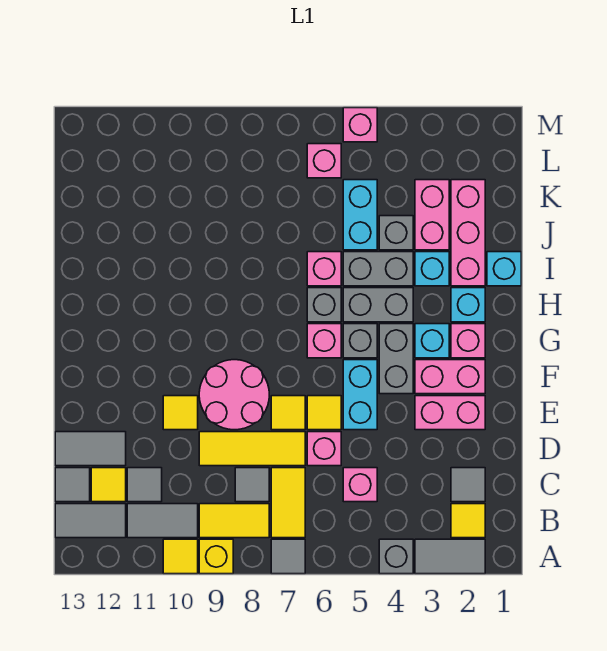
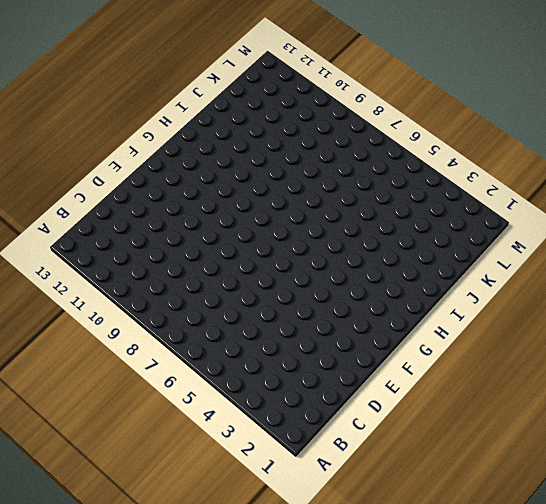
none -> grey 1x2 tile [415,539,485,574]
none -> grey 1x1 brick [379,539,413,574]
none -> grey 1x1 tile [271,539,305,574]
none -> yellow 1x1 brick [199,539,233,574]

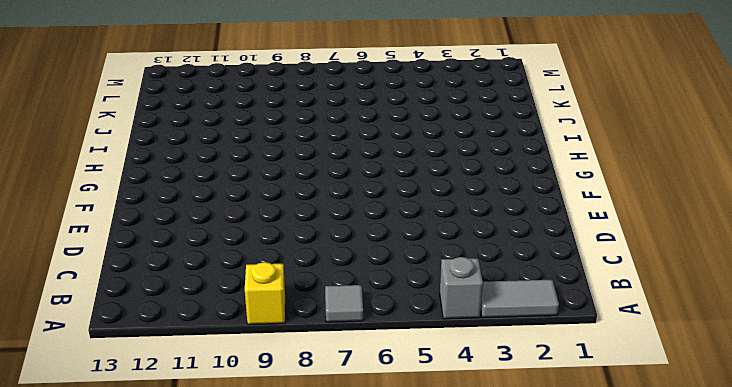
none -> yellow 1x1 tile [163,539,198,574]
none -> yellow 1x1 tile [451,504,485,538]
none -> yellow 1x2 tile [271,468,305,538]
none -> yellow 1x2 tile [199,504,269,538]

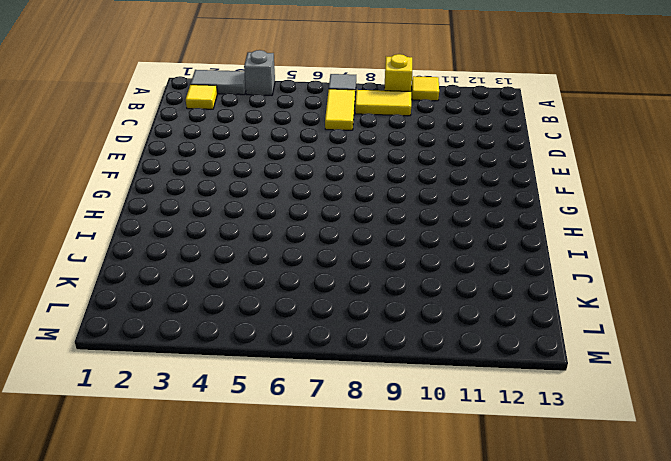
none -> grey 1x2 tile [127,504,198,538]
none -> grey 1x2 tile [55,504,126,538]
none -> grey 1x1 tile [451,468,485,502]
none -> pink 1x1 brick [343,468,377,502]

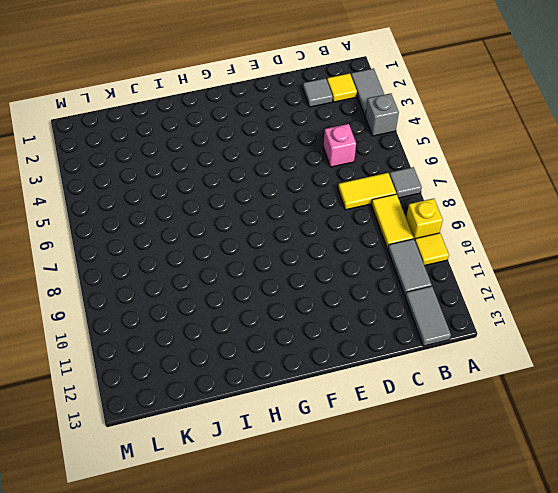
none -> grey 1x1 tile [235,468,269,502]
none -> grey 1x1 tile [127,468,162,502]
none -> yellow 1x1 tile [91,468,126,502]
none -> grey 1x1 tile [55,468,90,502]

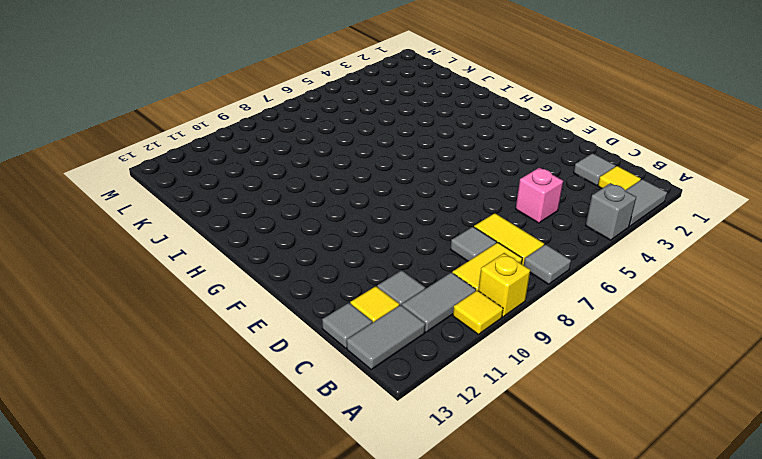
none -> pink 1x1 brick [307,432,341,466]
none -> yellow 1x3 tile [199,432,305,466]
none -> grey 1x2 tile [55,432,126,466]
none -> pink 1x2 brick [415,396,485,430]

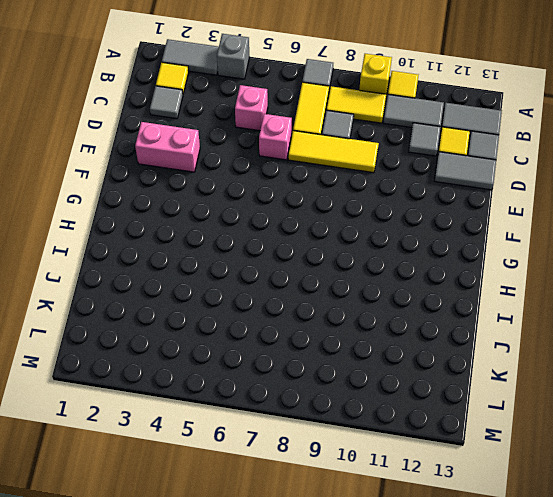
none -> cyan 1x2 brick [343,360,377,430]
none -> yellow 1x1 tile [307,396,341,430]
none -> yellow 1x1 tile [271,396,305,430]
none -> pink 2x2 round brick [199,360,269,430]

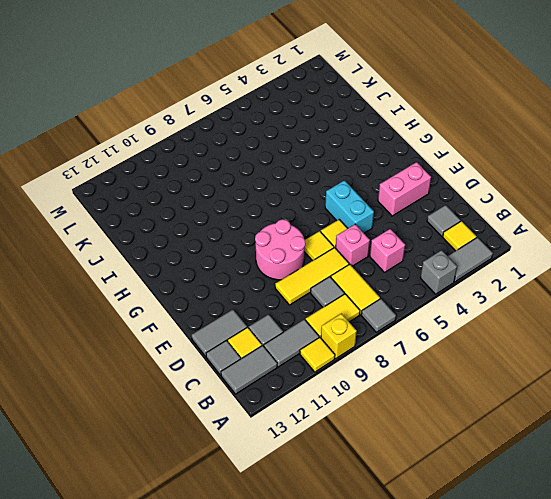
none -> yellow 1x1 tile [163,396,198,430]
none -> pink 1x2 brick [415,360,485,394]
none -> grey 1x2 brick [379,324,413,394]
none -> pink 1x1 brick [451,324,485,358]

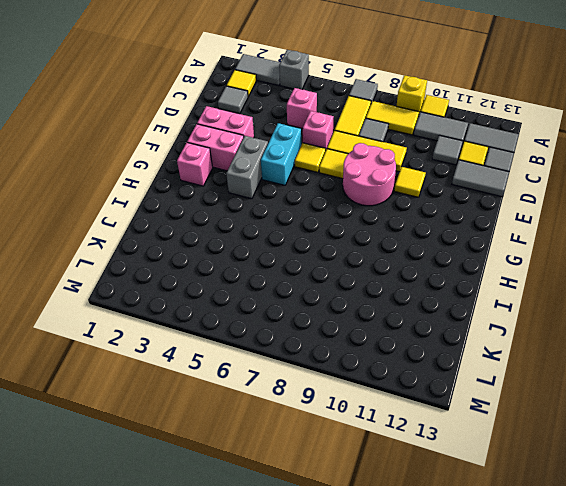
none -> cyan 1x1 brick [415,324,449,358]
none -> grey 1x1 brick [343,324,377,358]
none -> pink 1x1 brick [307,324,341,358]
none -> cyan 1x1 brick [451,288,485,322]

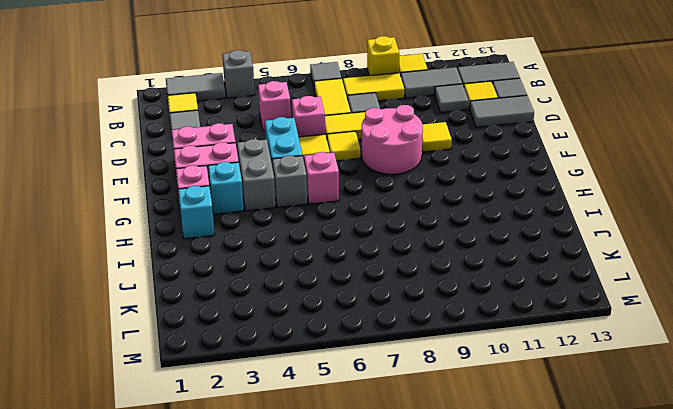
none -> grey 1x2 brick [343,288,413,322]
none -> grey 1x1 brick [307,288,341,322]
none -> cyan 1x1 brick [487,252,521,286]
none -> pink 1x3 brick [451,180,485,286]

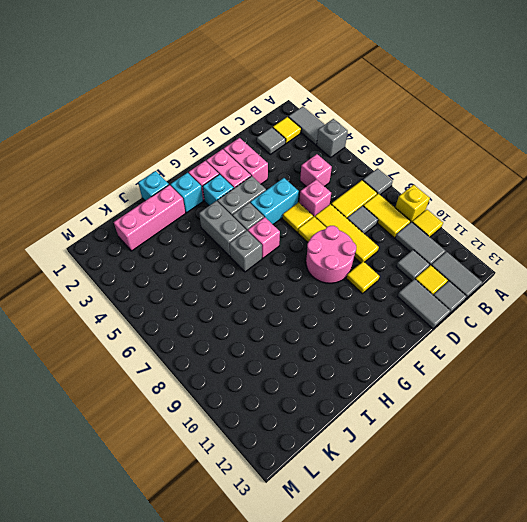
none -> cyan 1x1 brick [415,252,449,286]
none -> grey 1x2 brick [343,252,413,286]
none -> pink 1x1 brick [307,252,341,286]
none -> pink 1x2 brick [415,180,449,250]

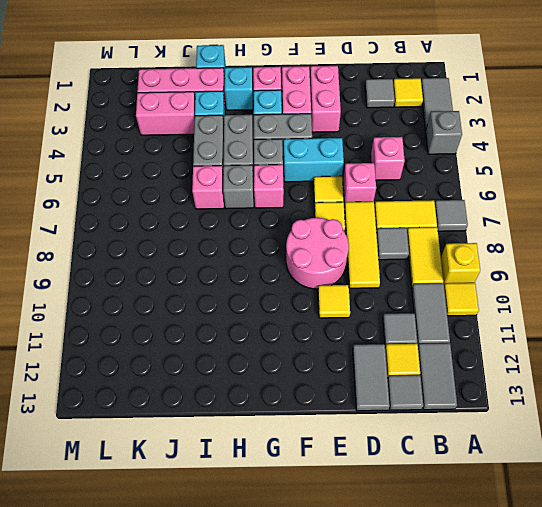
none -> grey 1x1 brick [379,216,413,250]
none -> cyan 1x2 brick [343,180,377,250]
none -> pink 1x1 brick [307,144,341,178]
none -> pink 1x1 brick [343,108,377,142]

